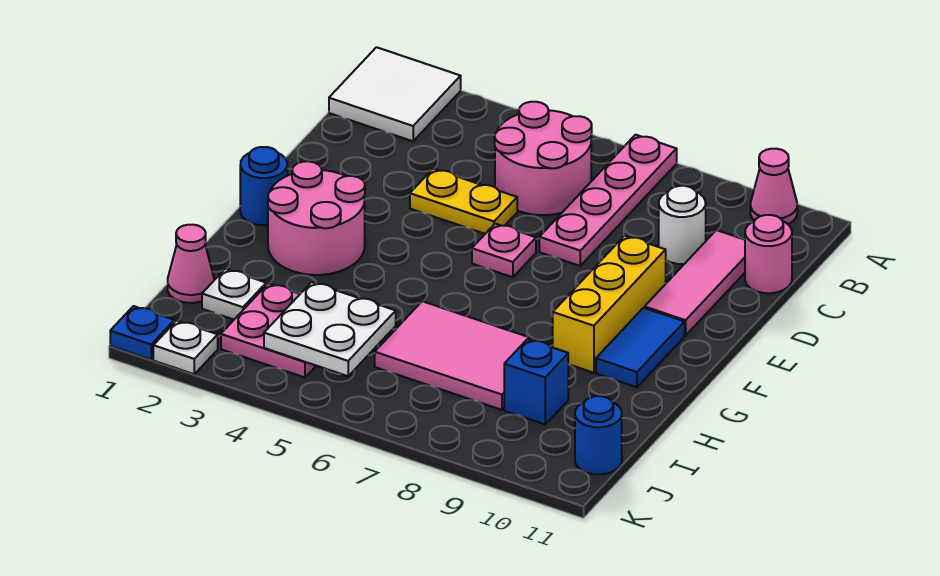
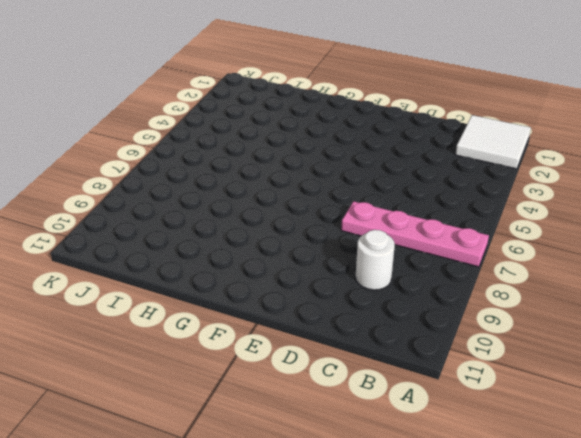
none -> pink 1x1 cone [750,149,797,224]
none -> pink 2x2 round brick [495,102,592,215]
none -> pink 1x3 tile [645,230,745,336]

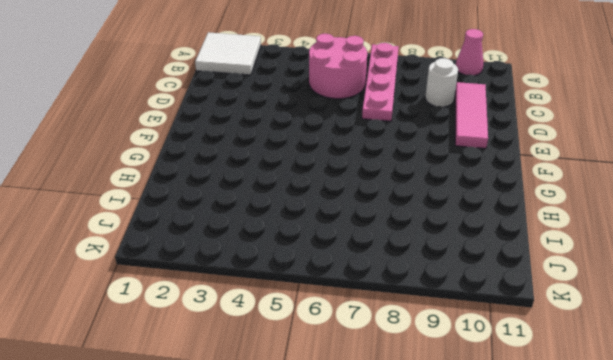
none -> pink 1x1 round brick [745,215,792,293]
none -> yellow 1x2 plate [410,169,517,234]
none -> pink 1x1 plate [472,224,536,277]

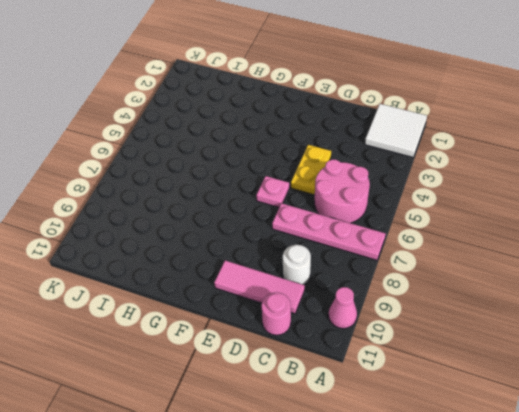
none -> yellow 1x3 brick [553,236,666,373]
none -> blue 1x1 round brick [240,147,287,225]
none -> pink 2x2 round brick [268,161,365,275]

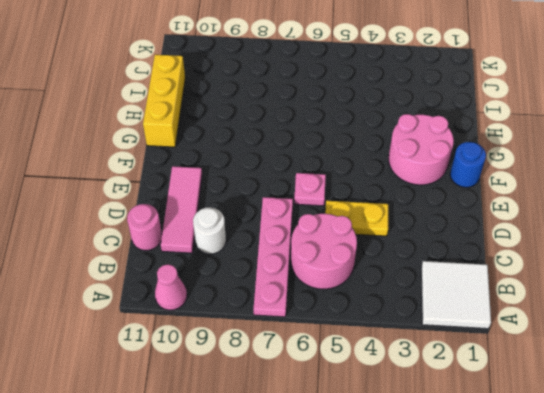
yellow 1x3 brick [143,55,185,147] -> yellow 1x3 brick moved to [553,236,666,373]
none -> blue 1x2 tile [596,308,685,387]
none -> pink 2x3 tile [375,301,550,410]
none -> pink 1x1 cone [168,225,214,303]

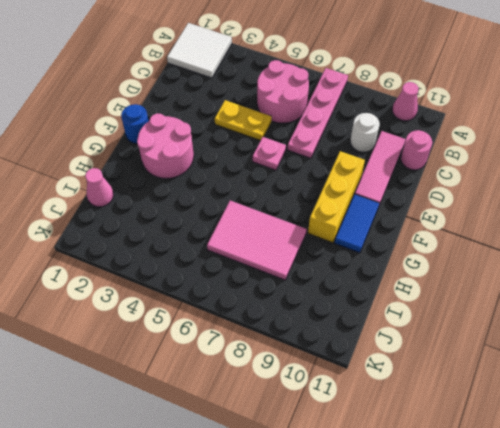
none -> white 1x1 plate [202,269,266,319]
none -> pink 2x2 plate [221,283,316,377]
none -> blue 1x1 brick [504,339,568,424]

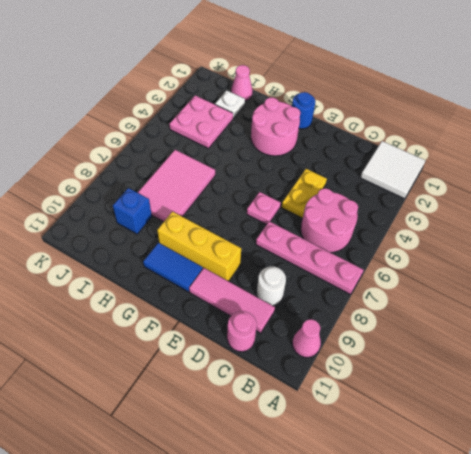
none -> blue 1x1 round brick [575,396,622,474]
none -> blue 1x1 plate [110,306,174,360]
none -> white 1x1 plate [153,321,218,374]

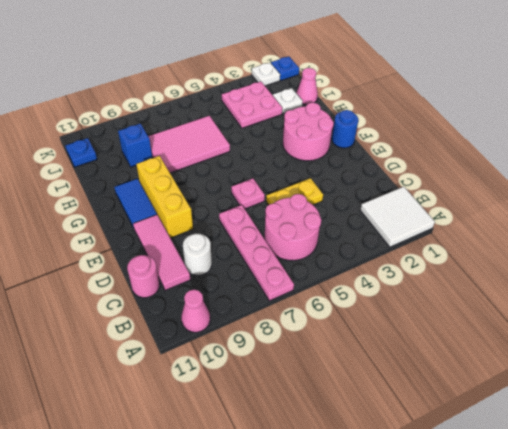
blue 1x1 plate [66,138,97,167] -> blue 1x1 round brick [575,396,622,474]
none -> white 2x2 plate [264,282,396,376]

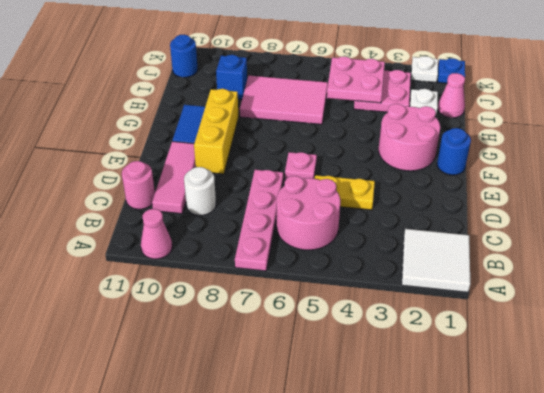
pink 2x2 plate [327,57,385,103] -> white 2x2 plate [264,282,396,376]

